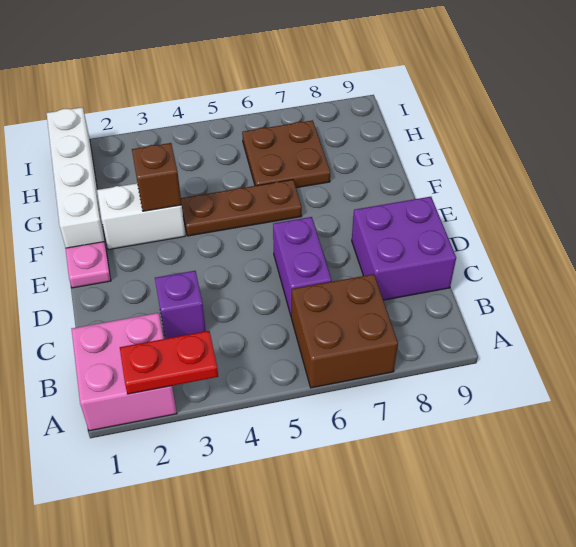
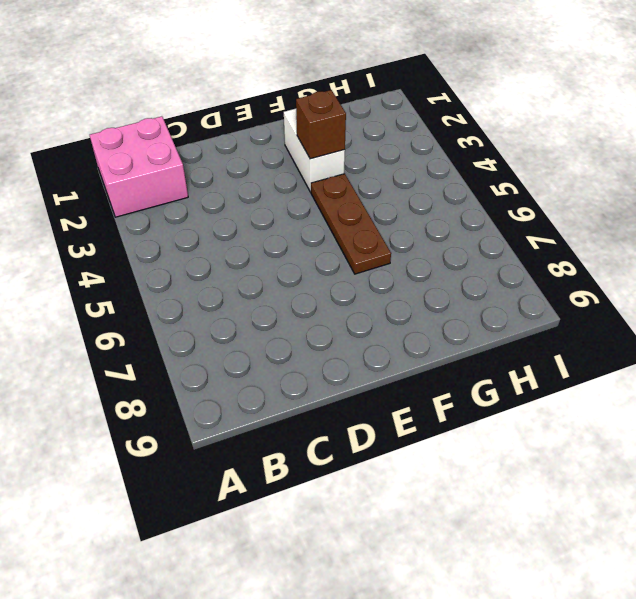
none -> brown 2x2 brick [291,274,398,388]
none -> purple 1x1 brick [155,271,206,339]
none -> purple 1x2 brick [273,217,332,315]

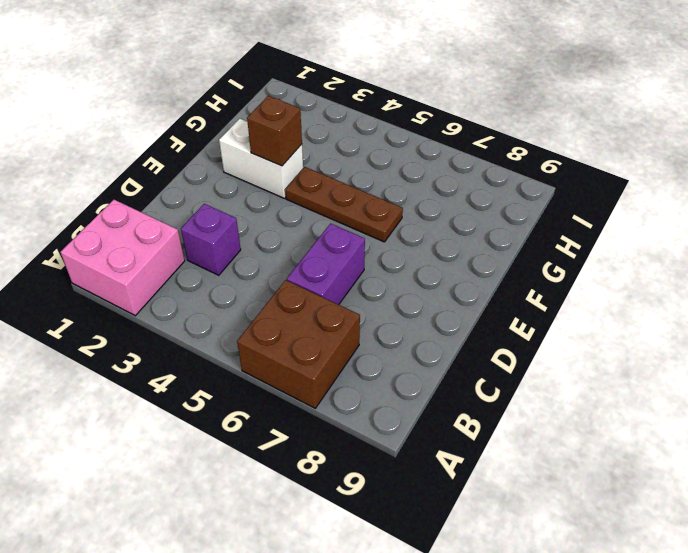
none -> purple 2x2 brick [352,197,456,300]
none -> pink 1x1 plate [65,242,111,288]
none -> white 1x4 brick [47,107,106,248]

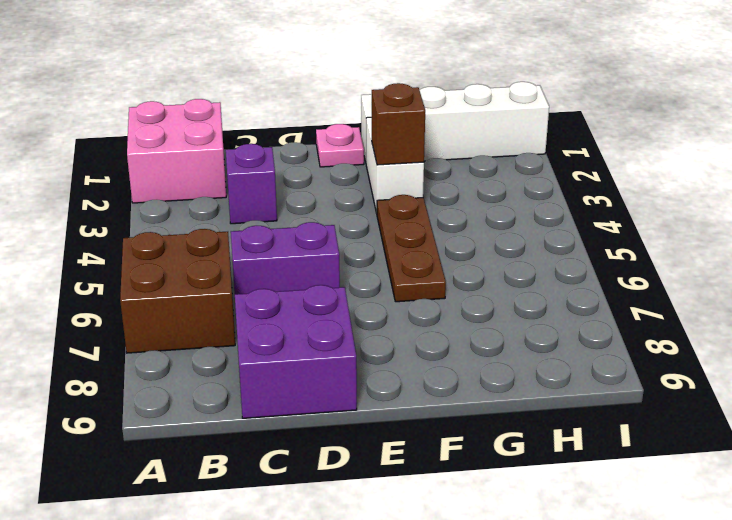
none -> brown 2x2 plate [242,120,330,188]
none -> red 1x2 plate [120,331,218,394]

